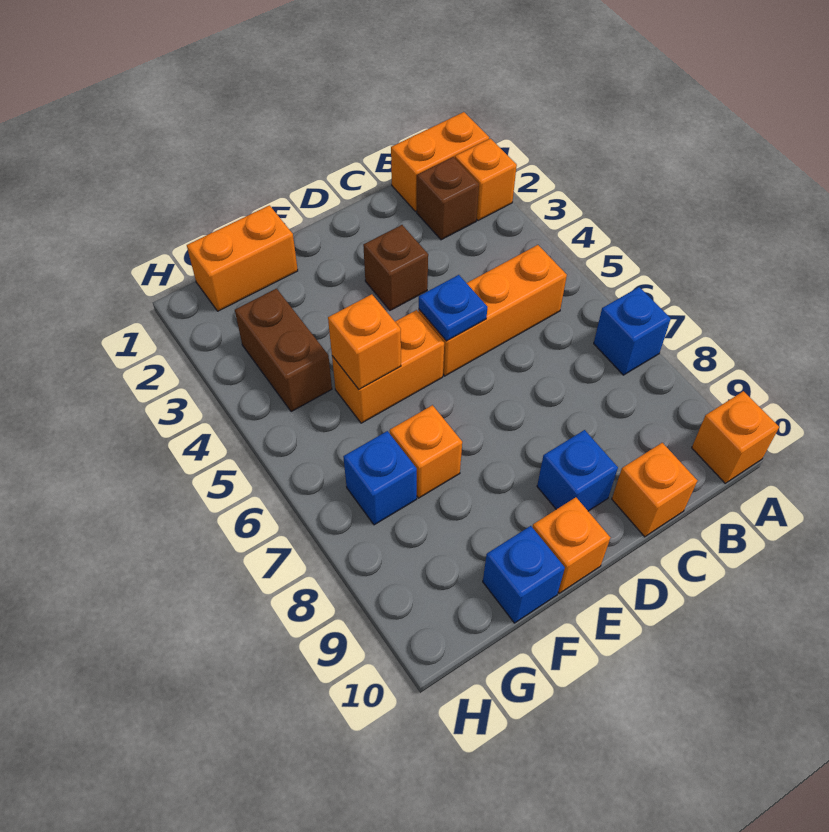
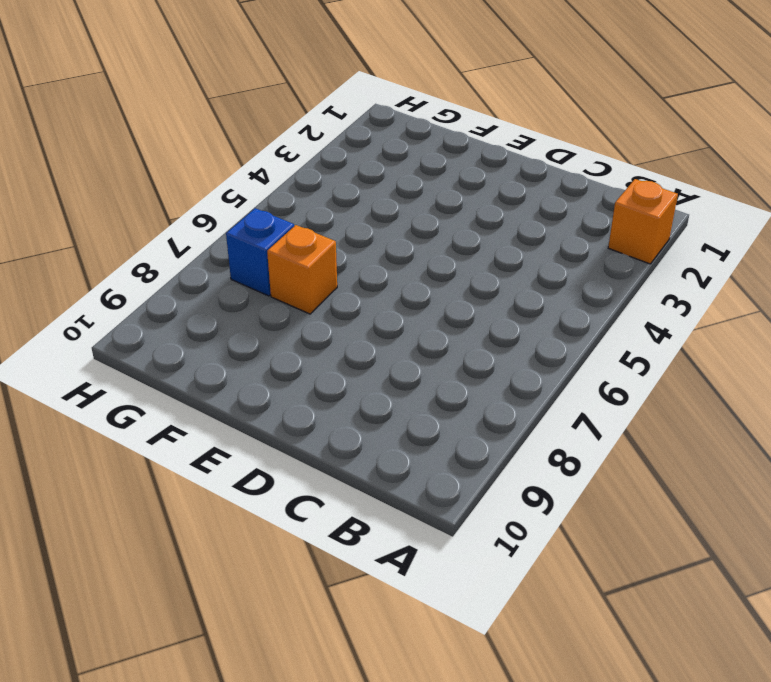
none -> orange 1x2 brick [391,112,489,211]
none -> blue 1x1 brick [594,287,671,375]
none -> orange 1x1 brick [692,391,779,483]

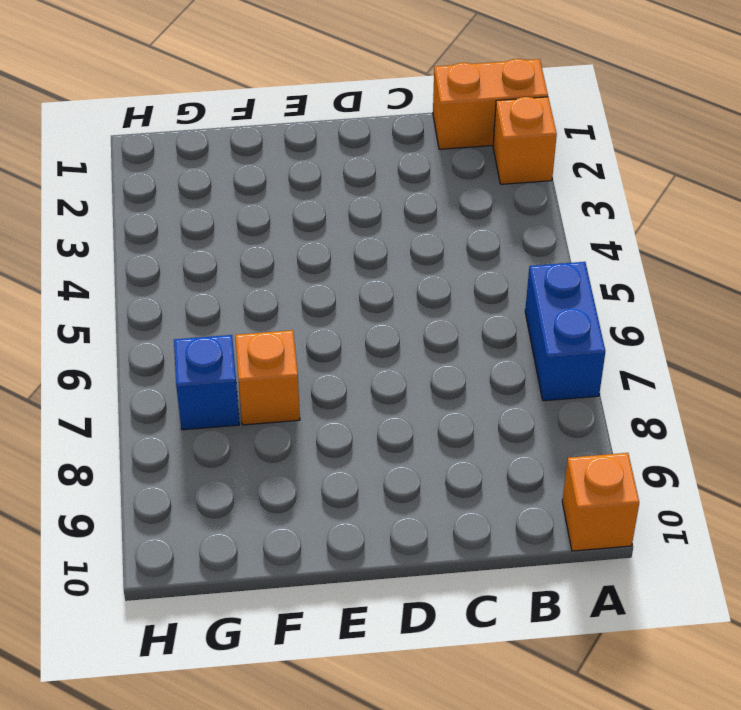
blue 1x2 brick [525,262,605,401] -> blue 1x1 brick [594,287,671,375]
none -> brown 1x1 brick [417,157,479,240]
none -> orange 1x3 brick [418,245,567,376]
none -> orange 1x1 brick [612,443,698,537]

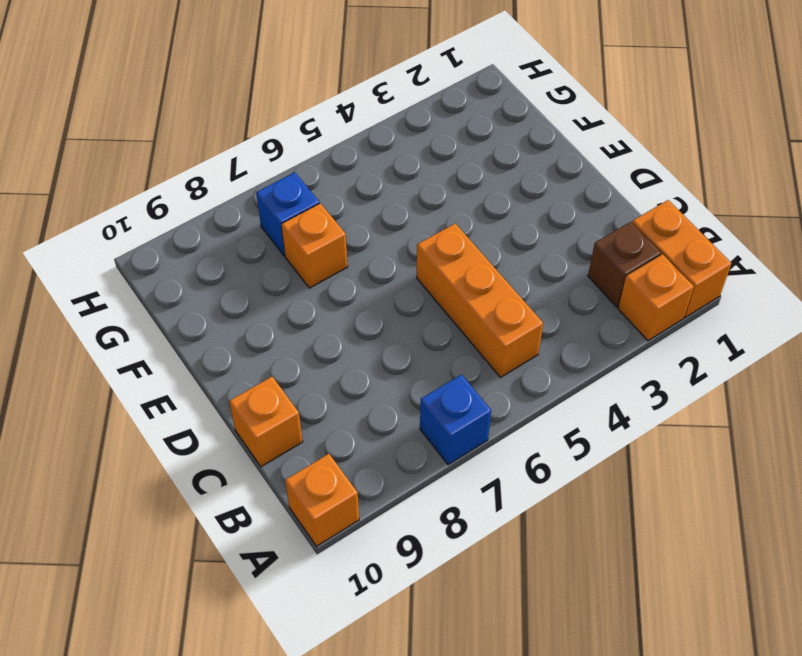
none -> brown 1x1 brick [363,225,428,310]
none -> blue 1x1 brick [537,430,618,511]
none -> orange 1x2 brick [332,310,444,423]

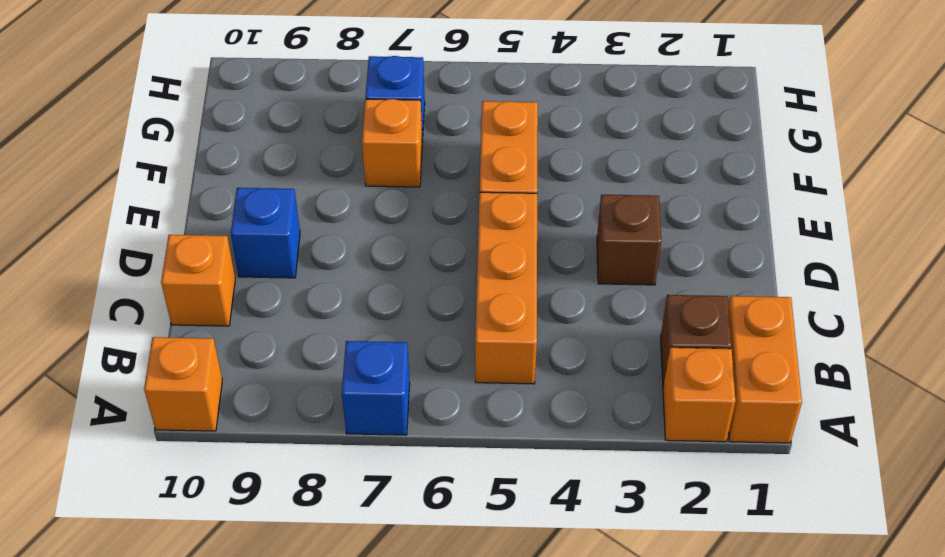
none -> orange 1x1 brick [532,497,611,593]
none -> orange 1x2 brick [187,205,298,311]
none -> blue 1x1 brick [483,526,565,623]

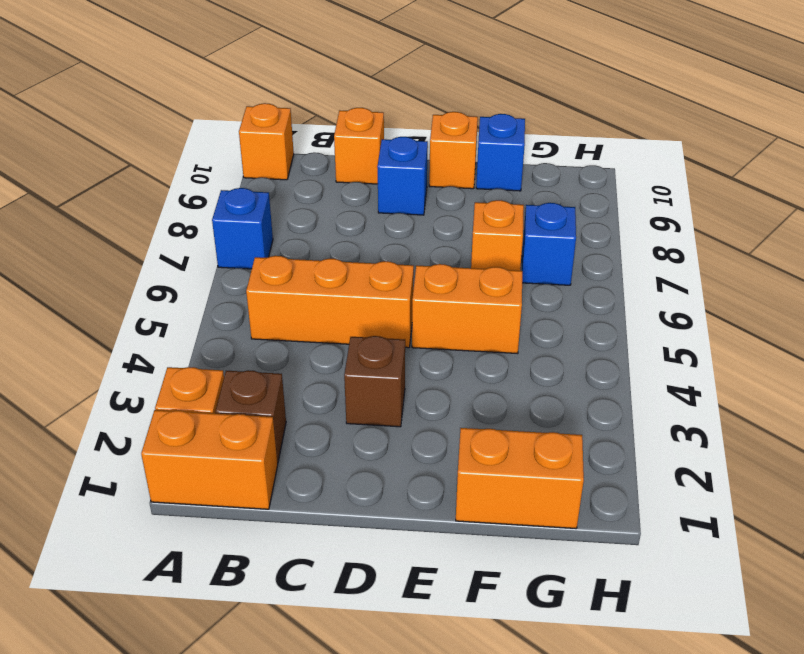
none -> brown 1x2 brick [235,288,332,412]
none -> blue 1x1 plate [419,275,487,341]
none -> orange 1x1 brick [328,294,401,389]

